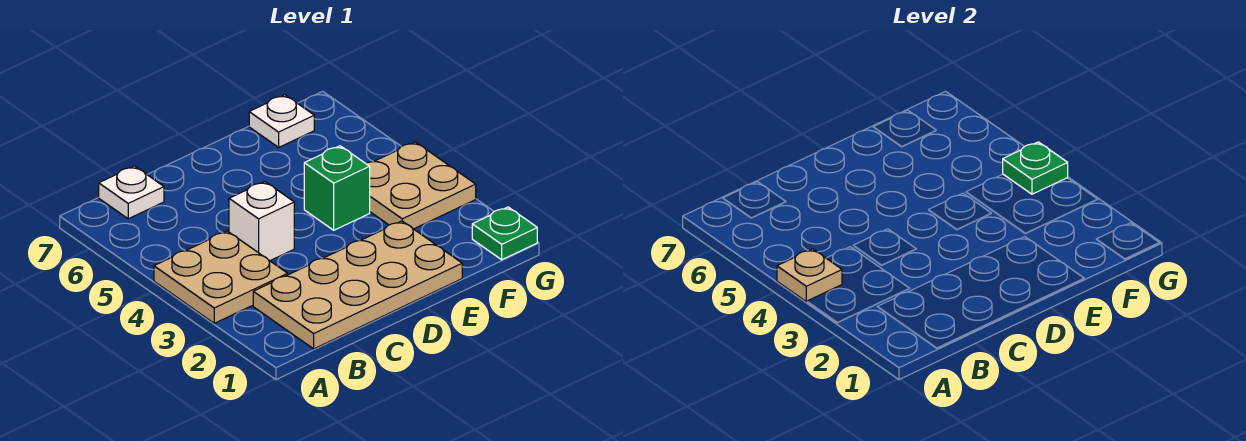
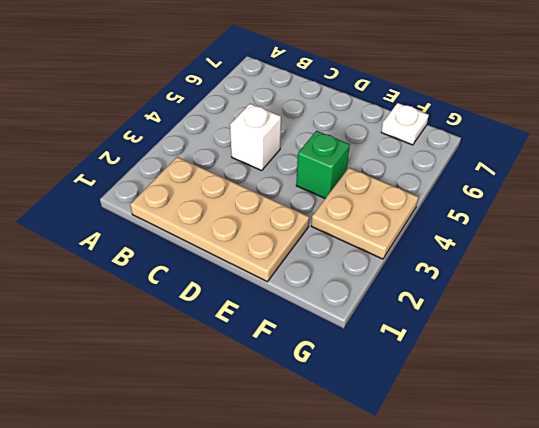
none -> tan 2x2 plate [154,231,288,323]
none -> white 1x1 plate [99,166,164,219]

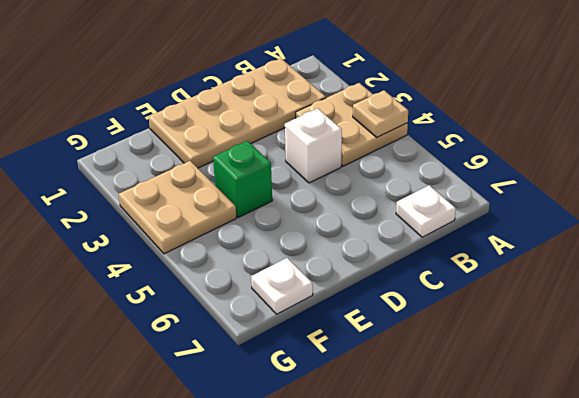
none -> green 1x1 plate [472,207,537,260]
none -> green 1x1 plate [1003,142,1068,194]

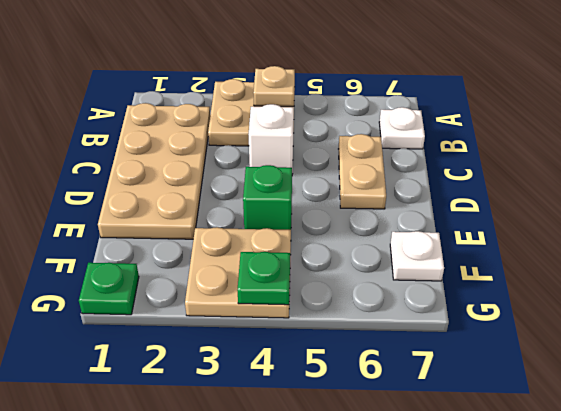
tan 1x2 plate [339,134,386,209] -> none

